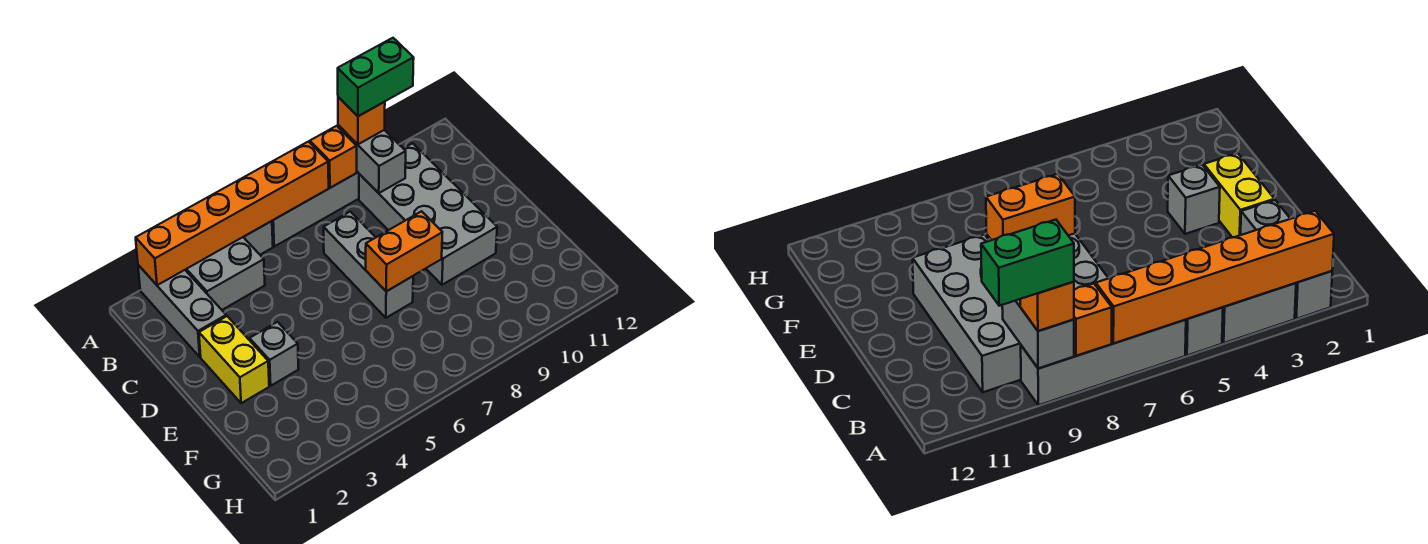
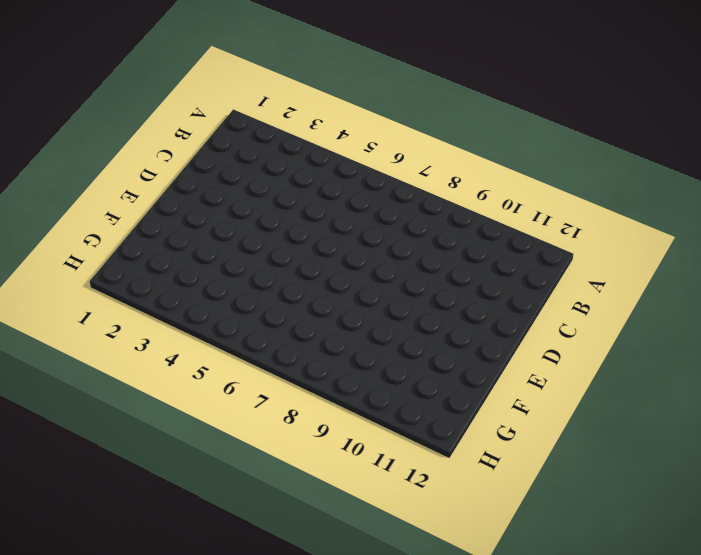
none -> grey 1x3 brick [138,265,226,357]
none -> grey 2x2 brick [185,237,265,310]
none -> grey 1x1 brick [244,221,273,255]

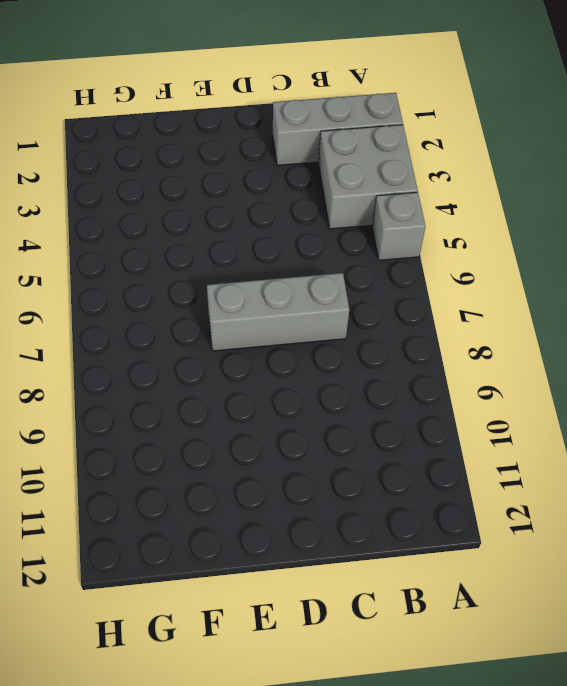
none -> grey 1x4 brick [272,172,359,246]
none -> grey 2x4 brick [359,143,497,285]
none -> yellow 1x2 brick [199,316,269,403]

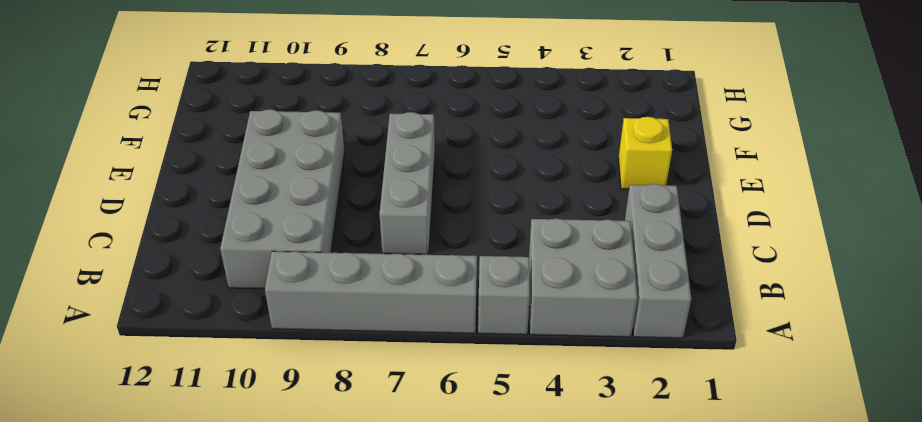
yellow 1x1 brick [618,117,672,189] -> yellow 1x2 brick [199,316,269,403]
none -> grey 1x1 brick [250,322,298,386]
none -> orange 1x6 brick [136,142,329,285]
none -> orange 1x1 brick [310,126,357,188]

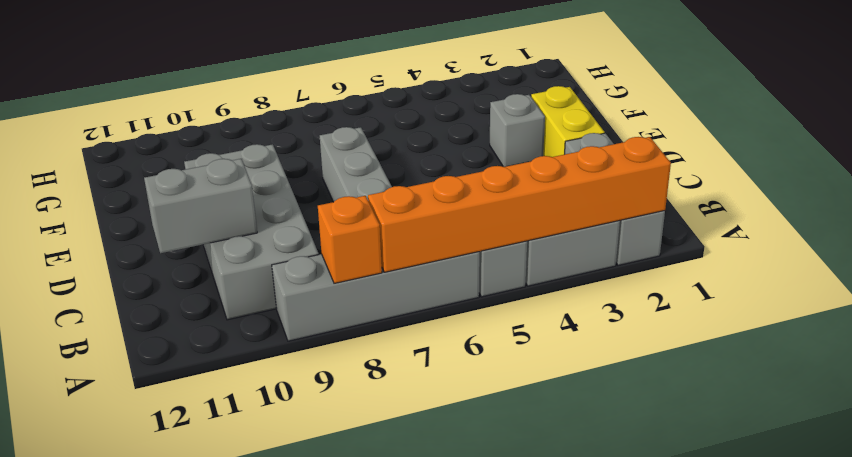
grey 1x2 brick [144,159,257,253] -> grey 1x2 brick turned to [338,125,406,193]
none -> orange 1x2 brick [366,211,442,291]
none -> orange 1x1 brick [338,97,385,144]
none -> green 1x2 brick [338,38,414,116]

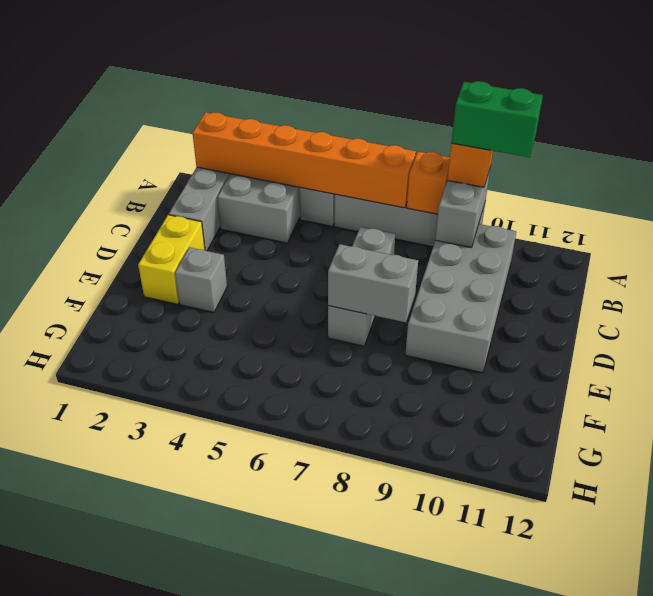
grey 1x2 brick [328,244,418,322] -> orange 1x2 brick [366,211,442,291]

